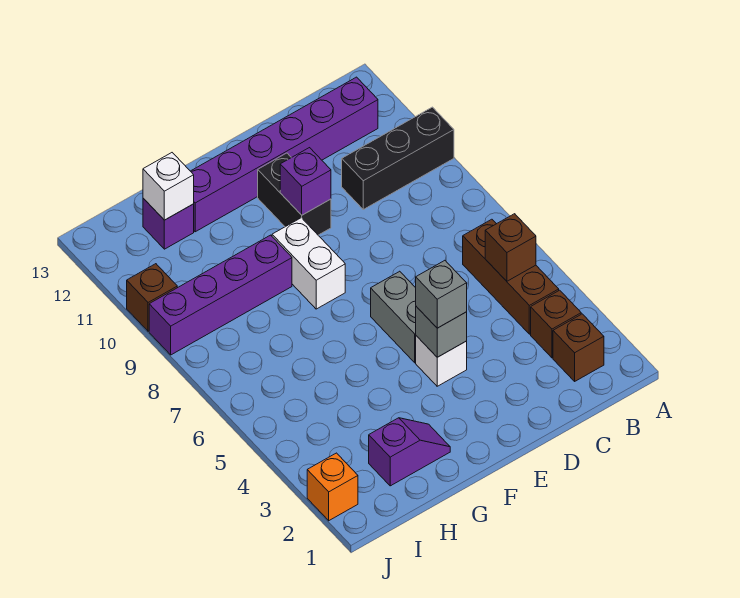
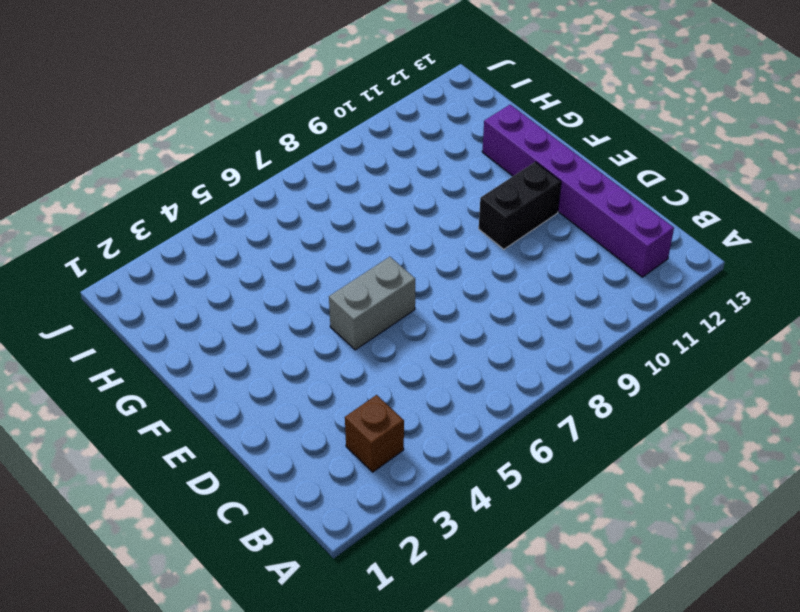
none -> black 1x3 brick [342,107,454,209]
none -> brown 1x1 brick [553,314,604,381]
none -> brown 1x3 brick [463,219,559,334]

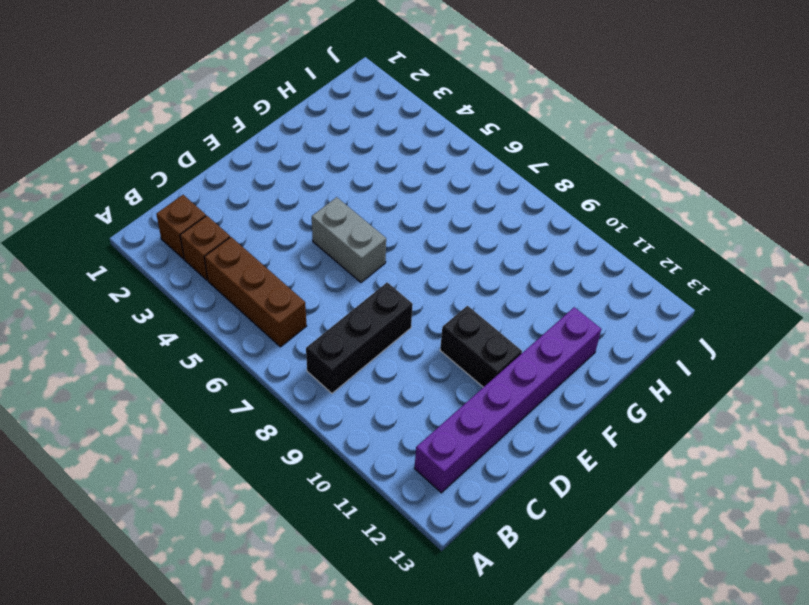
black 1x3 brick [306,282,413,393] -> black 1x3 brick moved to [342,107,454,209]
none -> white 1x1 brick [416,336,467,386]
none -> white 1x2 brick [272,218,345,309]
none -> purple 1x2 slope [369,418,450,486]

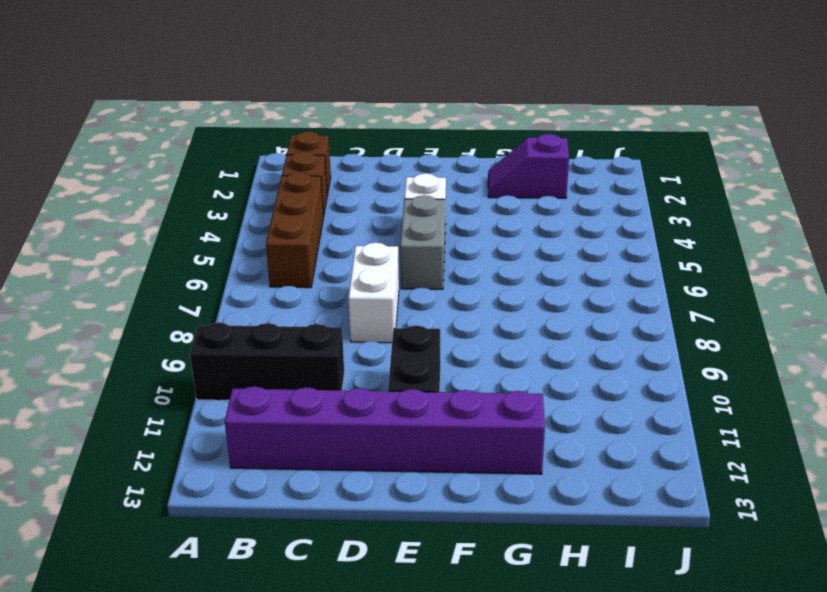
white 1x2 brick [348,243,399,343] -> white 1x2 brick moved to [272,218,345,309]
none -> purple 1x4 brick [149,235,292,355]
none -> purple 1x1 brick [143,198,194,249]
none -> orange 1x1 brick [307,453,358,521]

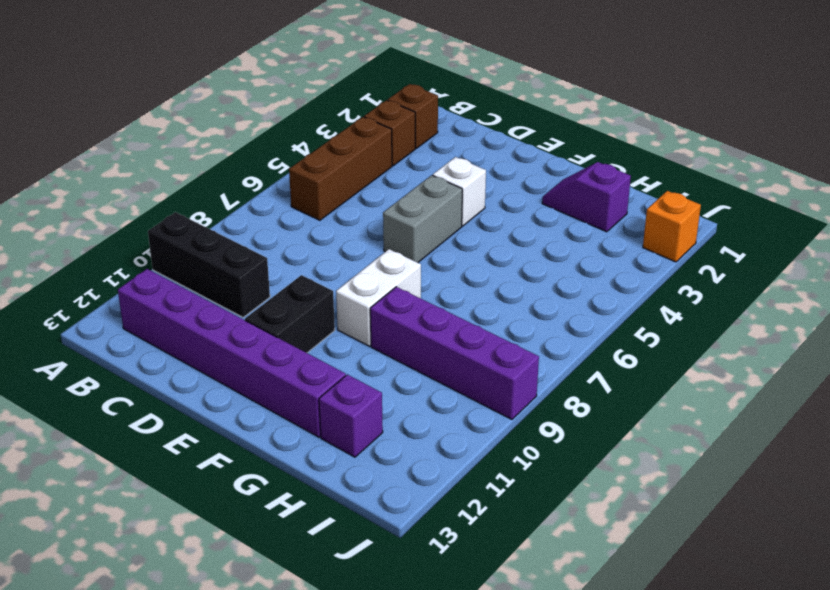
none -> brown 1x1 brick [127,264,177,331]
none -> brown 1x1 brick [485,214,536,281]
none -> grey 1x1 brick [416,307,467,357]

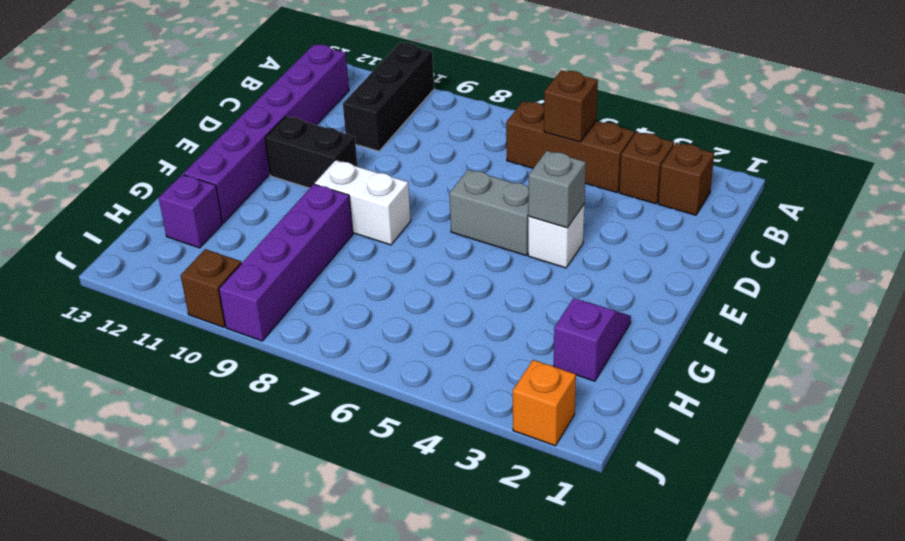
none -> purple 1x1 brick [280,148,331,215]
none -> white 1x1 brick [143,153,194,220]
none -> grey 1x1 brick [416,261,467,328]

